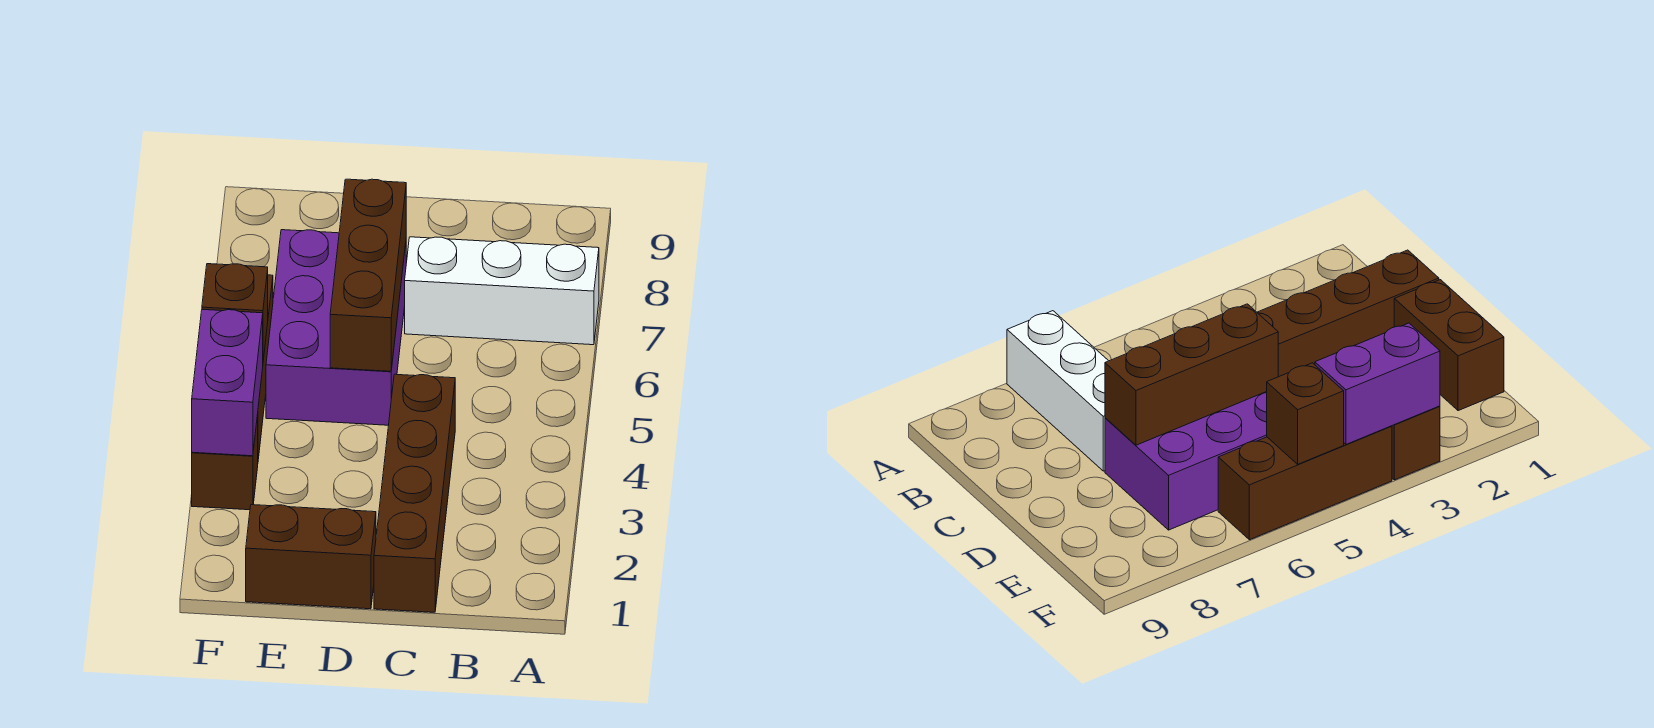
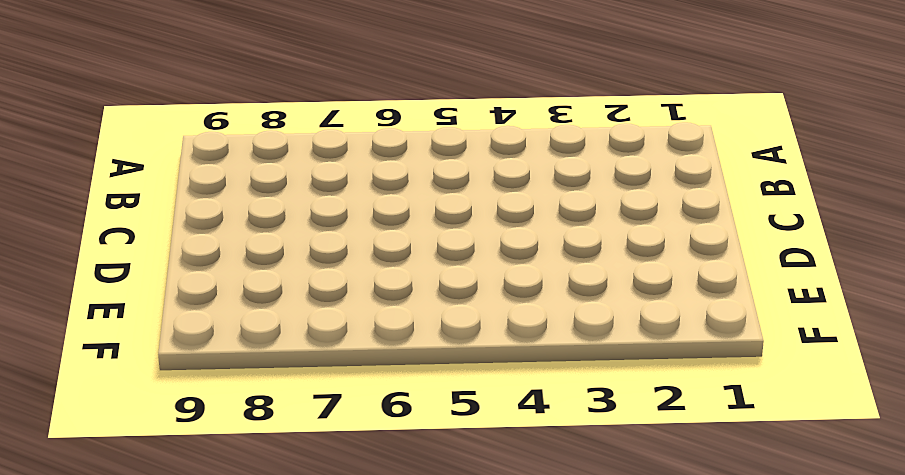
none -> white 1x3 brick [405,237,599,345]
none -> brown 1x4 brick [374,374,455,612]

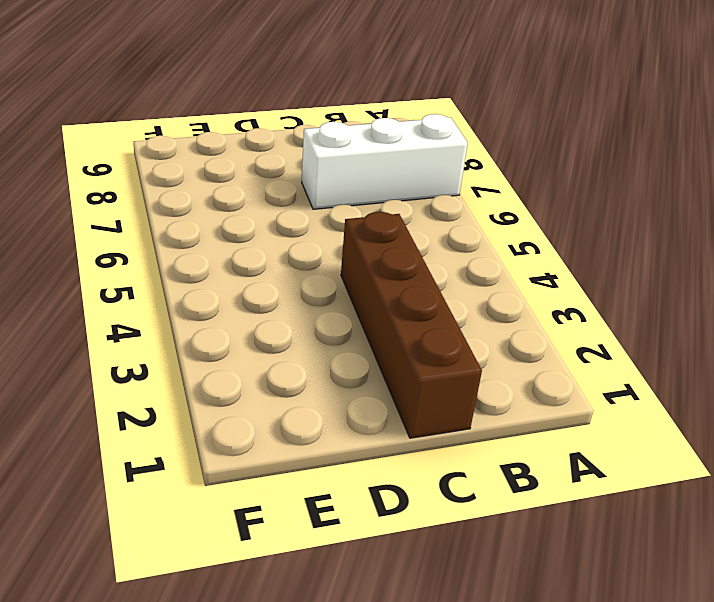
none -> brown 1x2 brick [246,505,376,609]
none -> purple 2x3 brick [266,230,406,425]

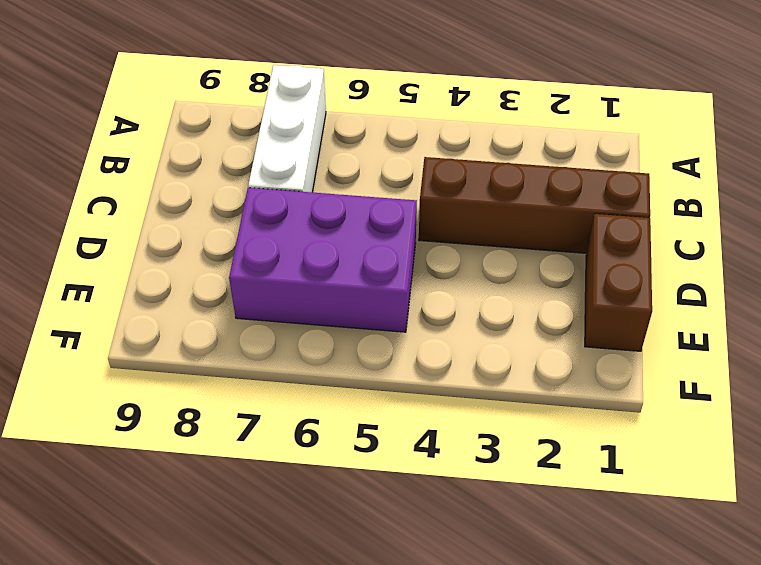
none -> brown 1x1 brick [192,415,258,510]
none -> brown 1x3 brick [1218,426,1392,540]

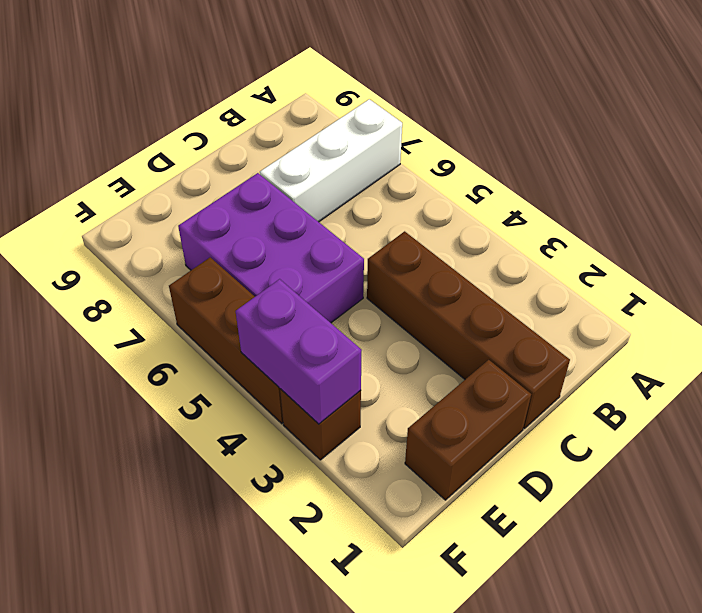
none -> brown 1x3 brick [330,179,406,371]
none -> brown 1x1 brick [202,264,268,360]

